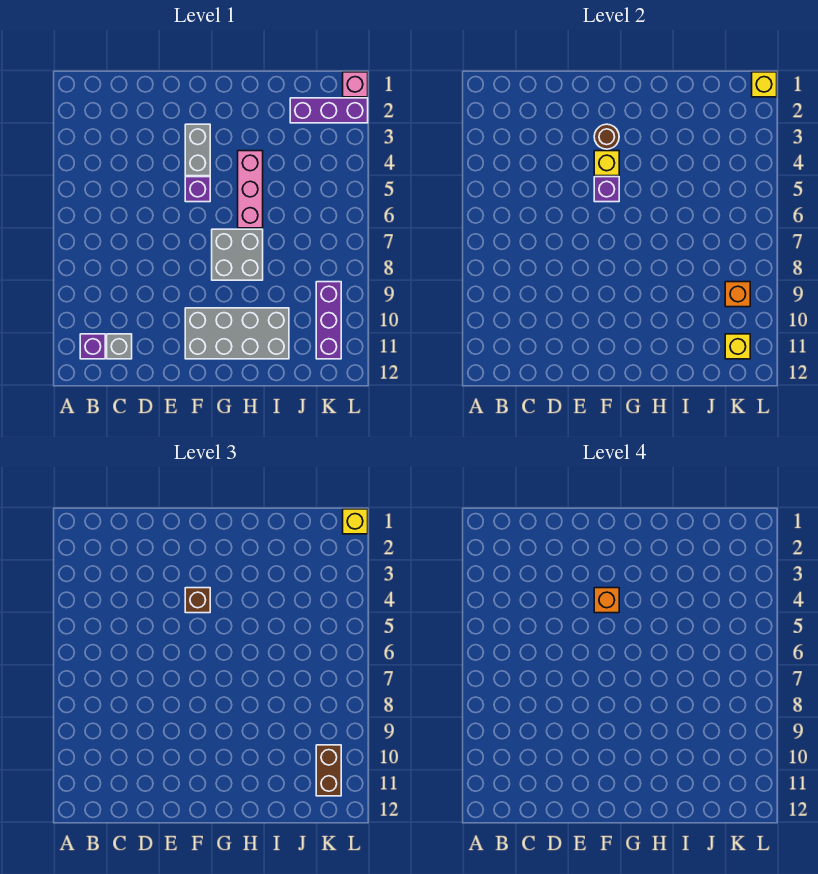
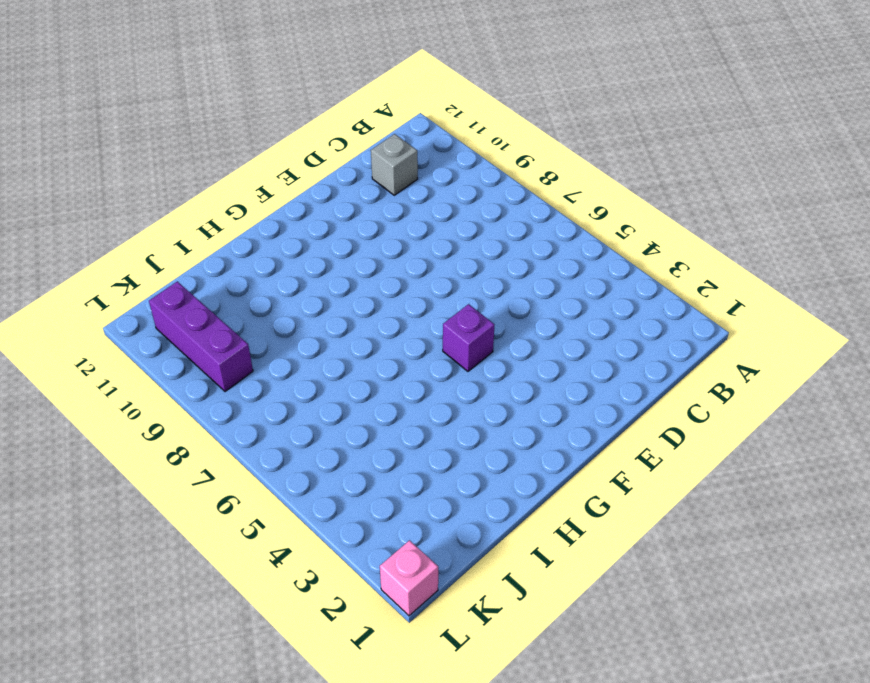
none -> purple 1x1 brick [80,334,105,359]
none -> grey 1x2 brick [185,124,210,176]
none -> grey 2x4 brick [185,308,289,359]

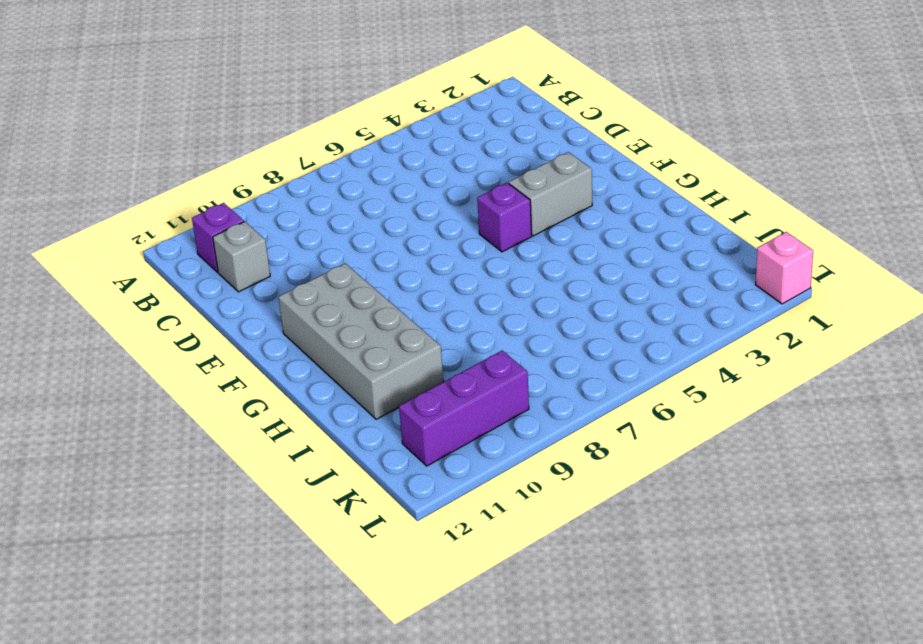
none -> grey 2x2 brick [212,229,263,280]
none -> pink 1x3 brick [238,151,263,228]
none -> purple 1x3 brick [290,98,368,123]

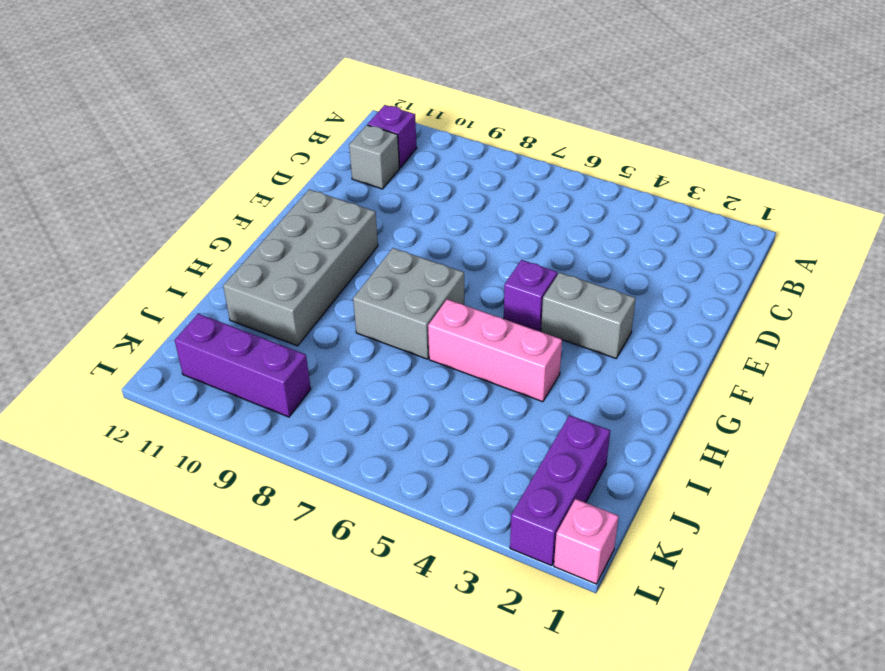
none -> brown 1x1 round brick [594,124,619,149]
none -> yellow 1x1 brick [594,151,619,176]
none -> purple 1x1 brick [594,177,619,202]

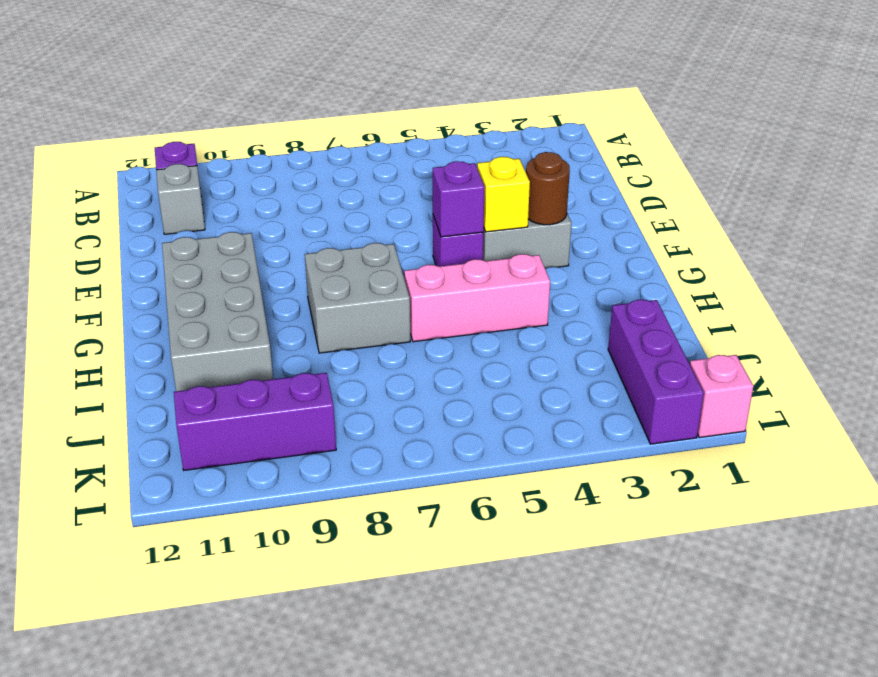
none -> orange 1x1 brick [725,282,750,307]
none -> yellow 1x1 brick [725,334,750,359]
none -> yellow 1x1 brick [752,72,777,97]

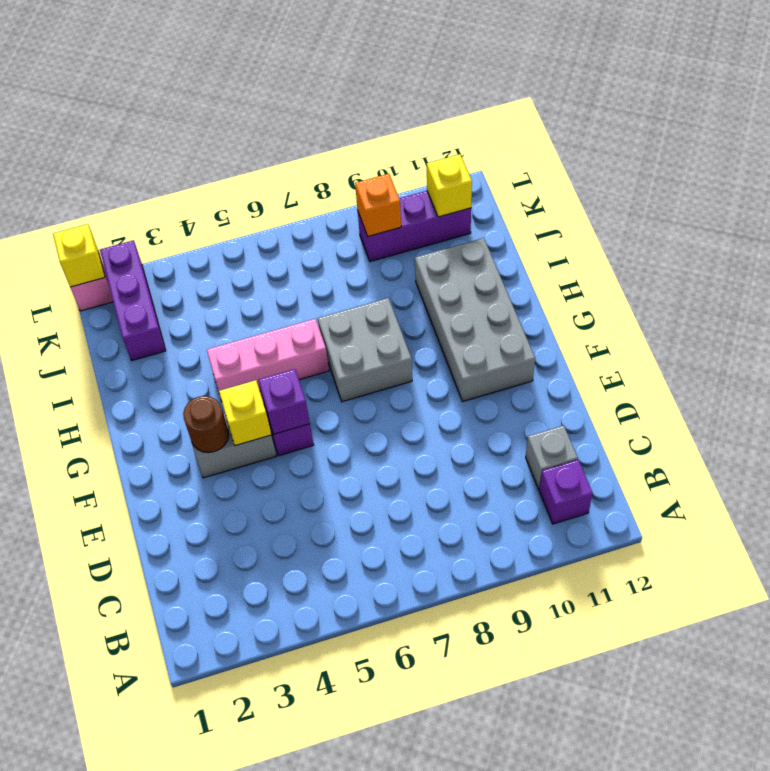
none -> brown 1x1 brick [185,588,210,613]
none -> brown 1x2 brick [316,745,341,796]
none -> yellow 1x1 brick [343,509,368,534]

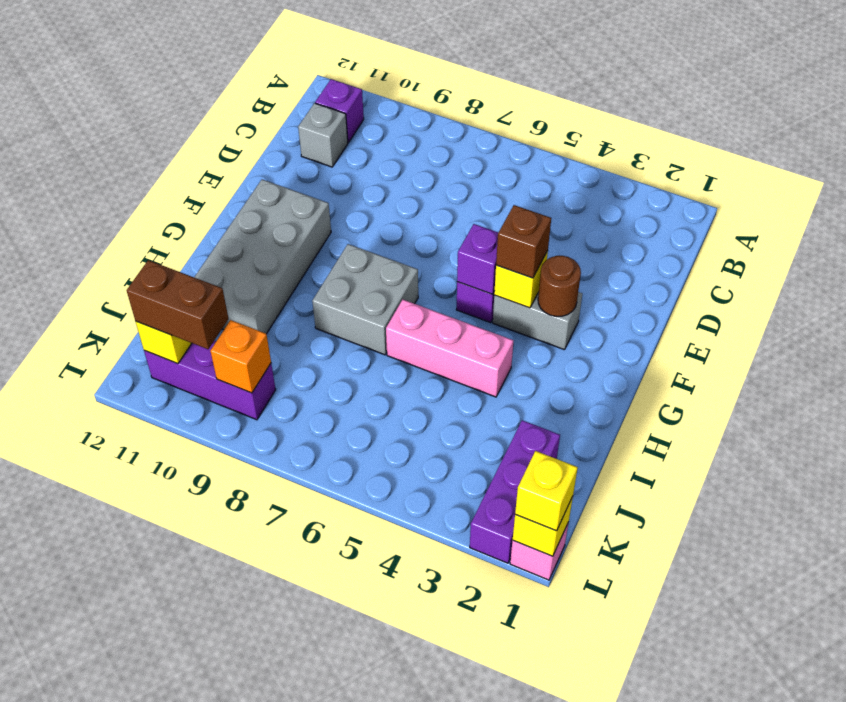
none -> orange 1x1 brick [594,588,619,613]

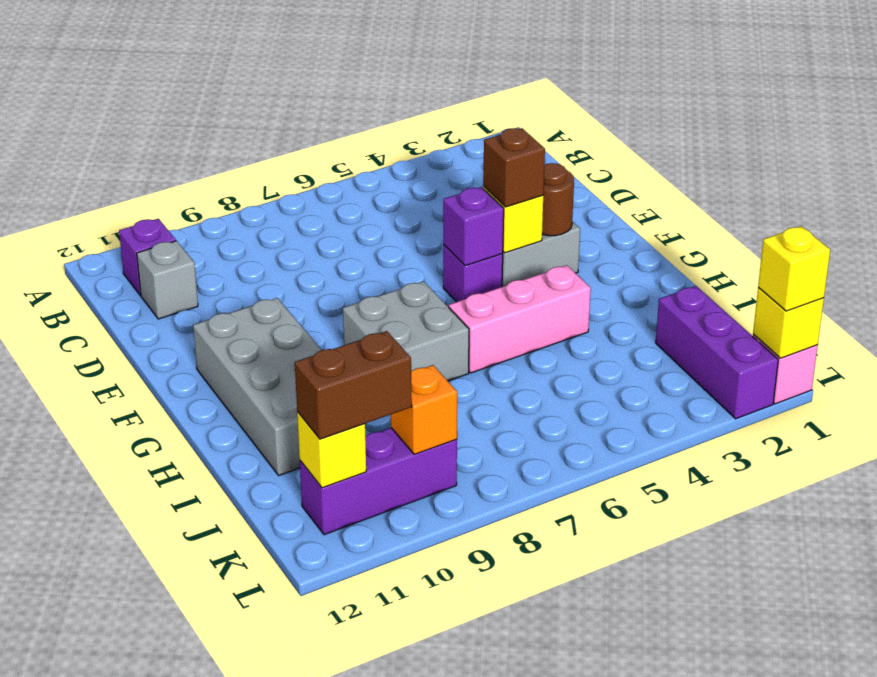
none -> orange 1x1 brick [594,588,619,613]

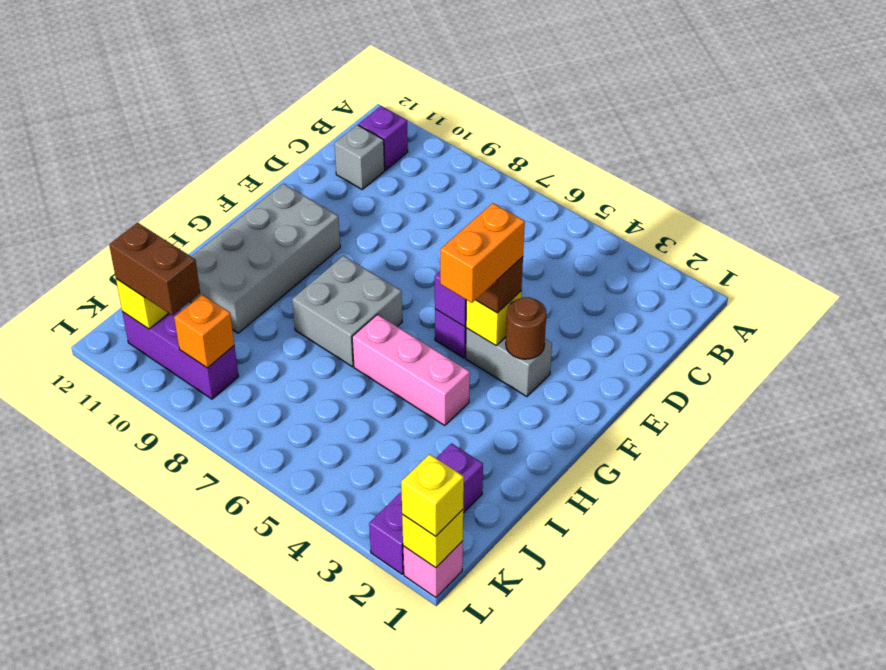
orange 1x2 brick [440,203,525,303] -> orange 1x1 brick [594,588,619,613]

